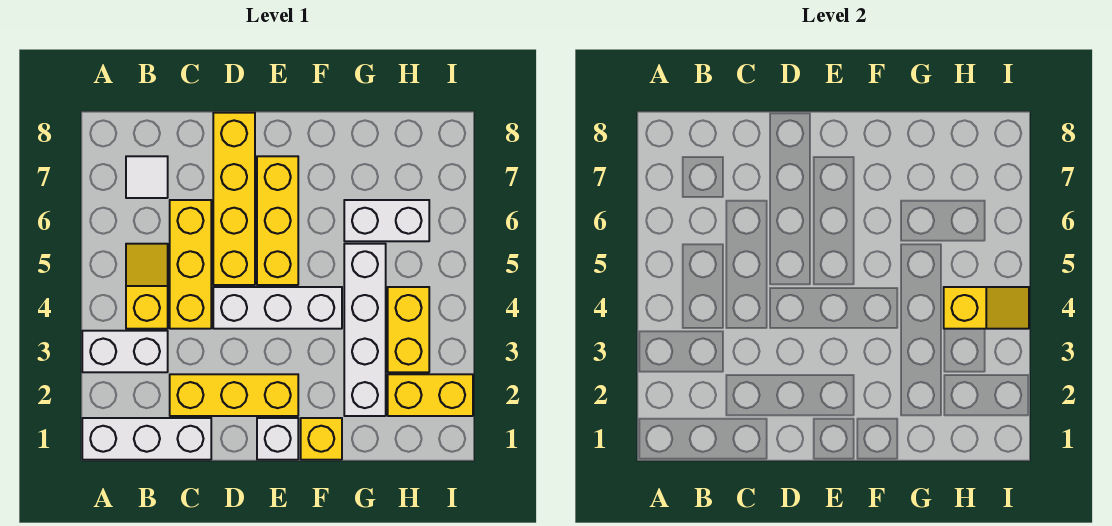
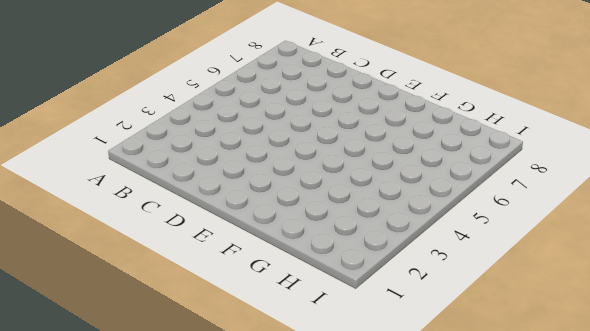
none -> white 1x3 brick [82,418,211,460]
none -> white 1x2 brick [82,331,168,372]
none -> yellow 1x2 slope [126,244,168,329]

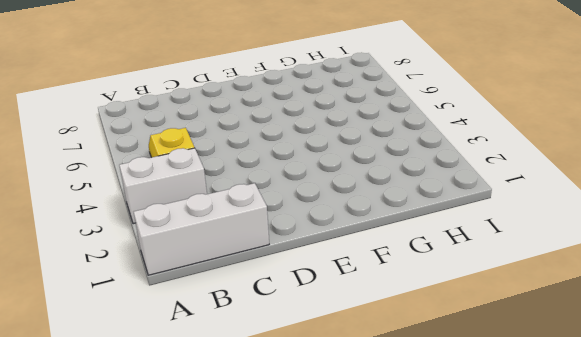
none -> white 1x1 tile [126,156,168,198]
none -> yellow 1x3 brick [170,374,298,416]
none -> yellow 1x3 brick [170,200,211,329]

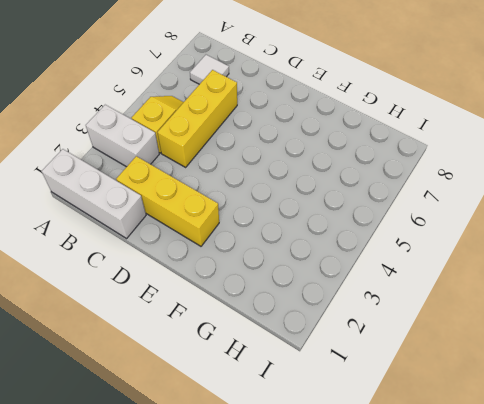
none -> white 1x3 brick [213,287,342,329]
none -> yellow 1x4 brick [213,113,255,285]
none -> white 1x1 brick [257,418,298,460]

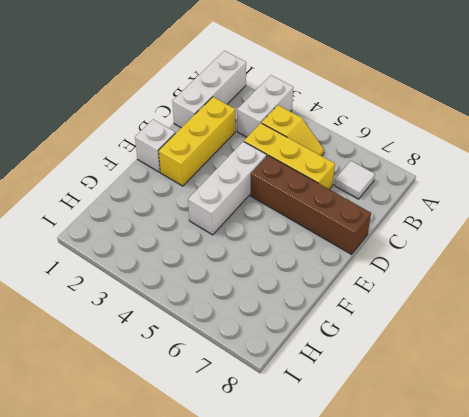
brown 1x4 brick [250,155,371,254] -> yellow 1x4 brick [213,113,255,285]
none -> yellow 1x3 brick [257,156,298,285]
none -> yellow 1x1 brick [301,418,342,460]
none -> white 1x4 brick [344,244,386,416]

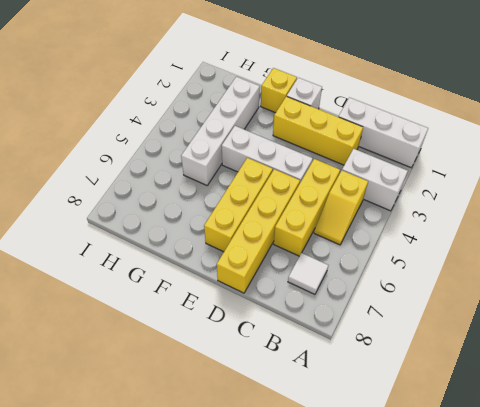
none -> white 1x2 brick [344,200,429,241]
none -> yellow 1x2 brick [388,374,473,416]
none -> yellow 1x2 brick [388,287,429,372]

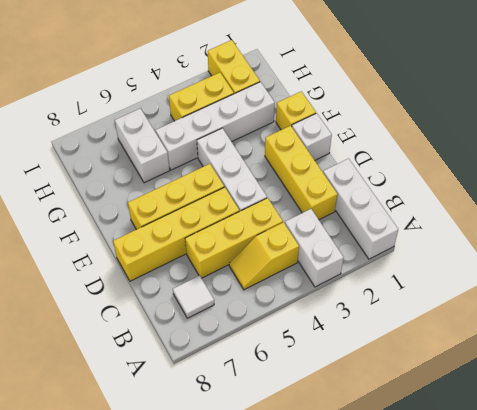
none -> yellow 1x2 slope [944,287,1029,329]

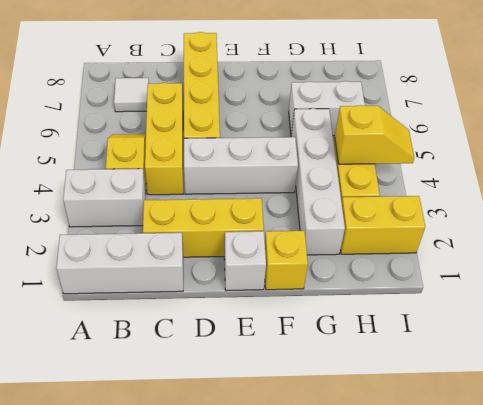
none -> yellow 1x3 brick [257,156,298,285]

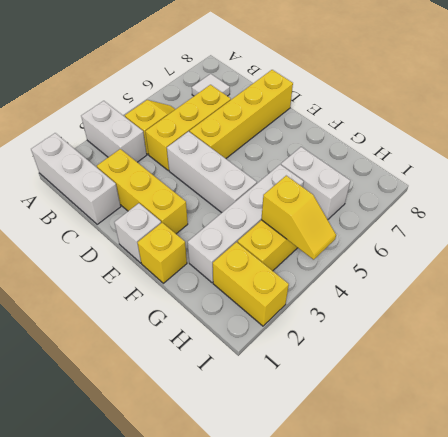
none -> yellow 1x3 brick [257,156,298,285]

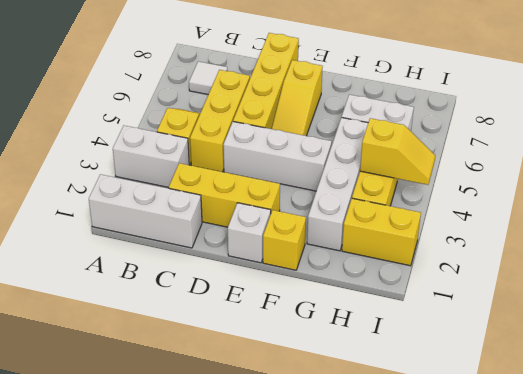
yellow 1x3 slope [272,60,323,136] -> yellow 1x3 brick [257,156,298,285]

